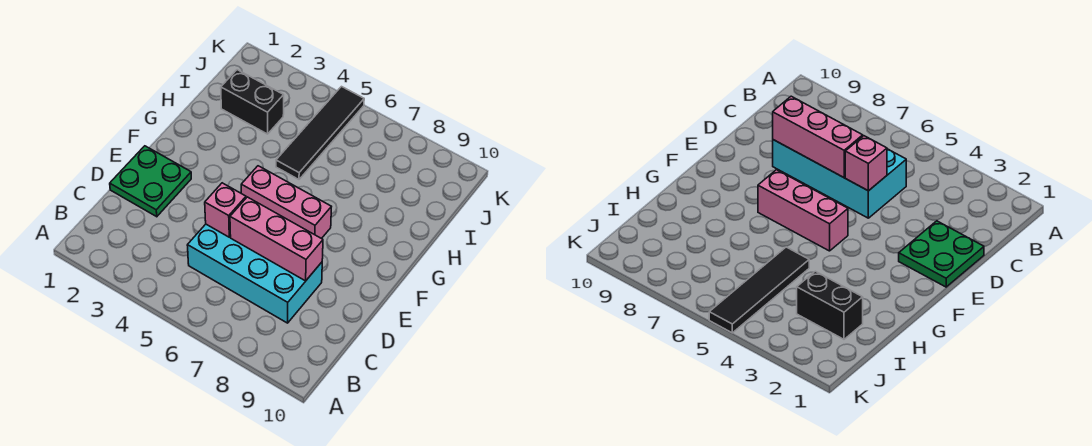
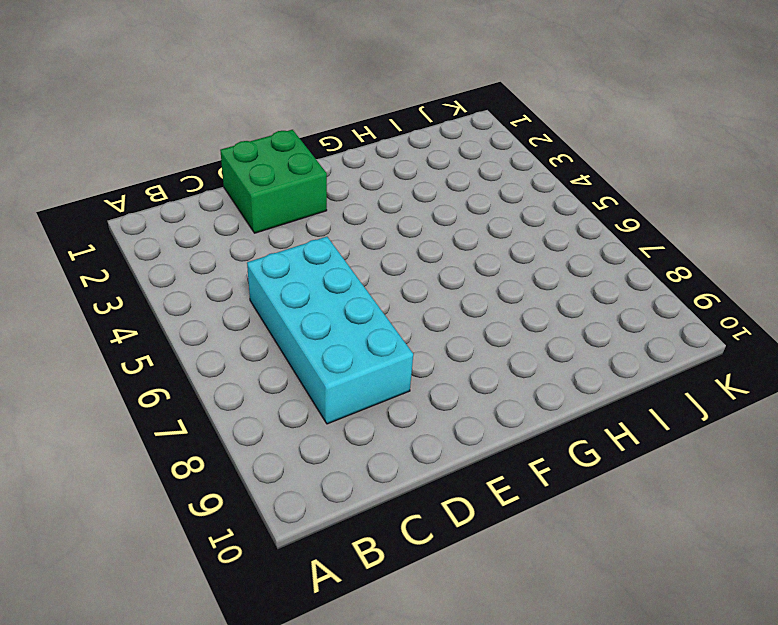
green 2x2 brick [220,130,327,233] -> green 2x2 plate [110,146,191,217]
none -> pink 1x3 brick [241,166,331,239]
none -> black 1x4 tile [276,87,364,179]

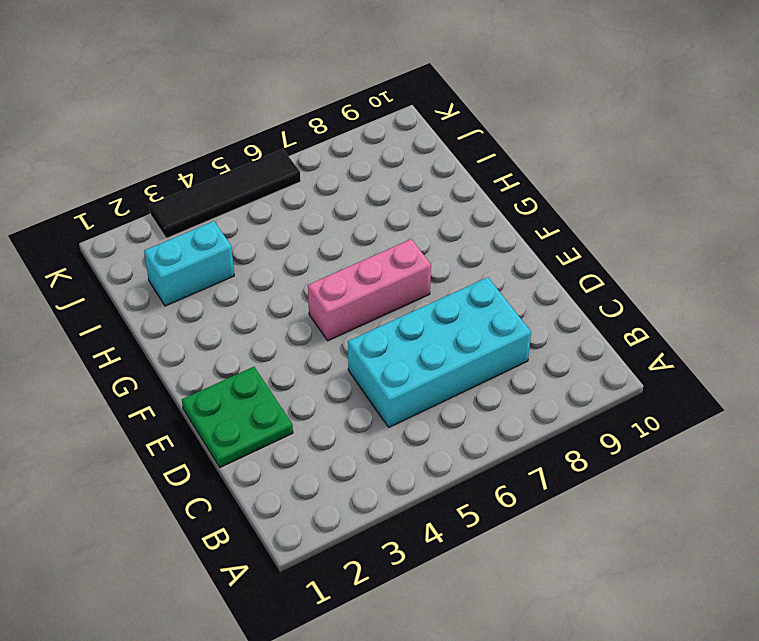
cyan 1x2 brick [144,221,234,306] -> black 1x2 brick [221,70,284,134]
black 1x4 tile [149,149,301,238] -> black 1x4 tile turned to [276,87,364,179]
none -> pink 1x1 brick [205,183,246,237]
none -> pink 1x3 brick [230,197,323,281]

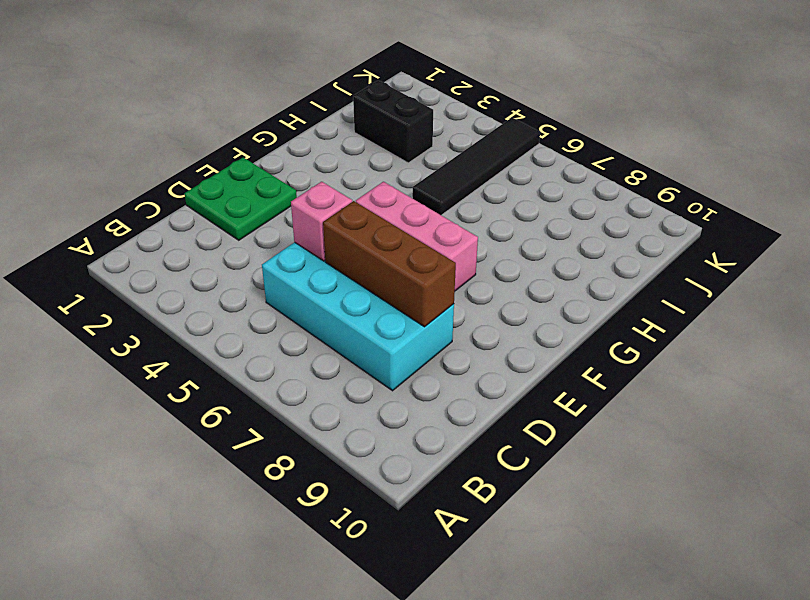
brown 1x3 brick [323,201,456,327] -> pink 1x3 brick [230,197,323,281]

